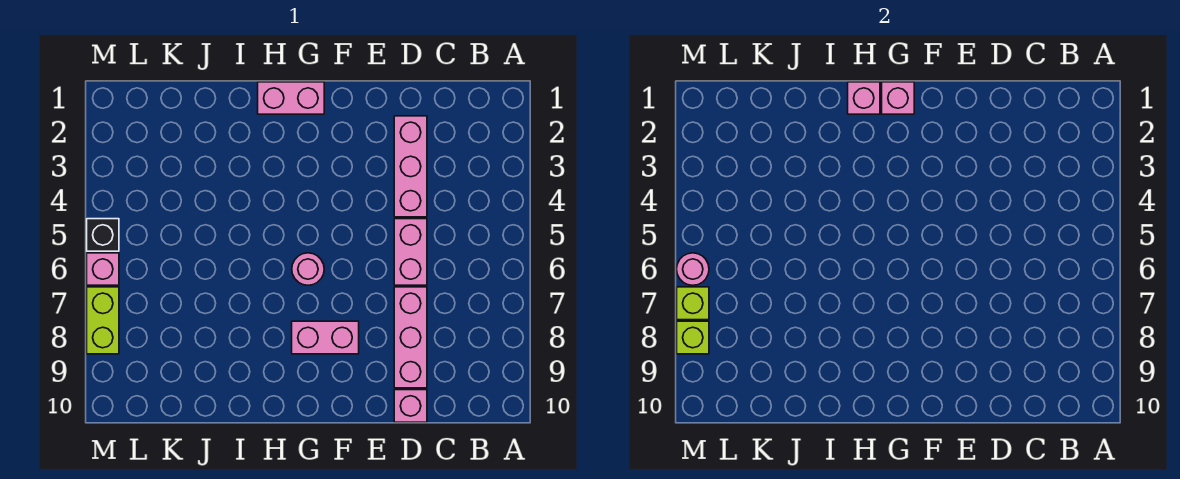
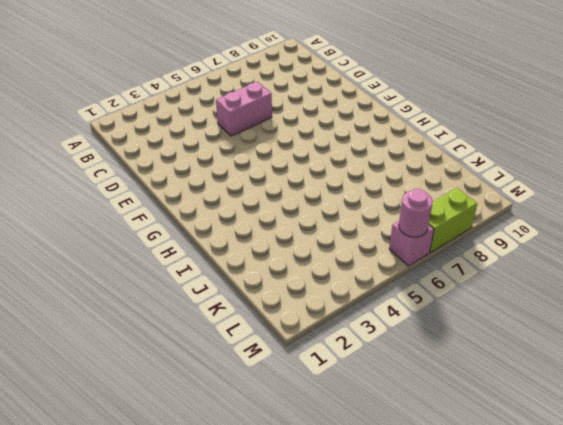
none -> pink 1x3 brick [394,116,427,217]
none -> pink 1x3 brick [394,287,427,388]
none -> pink 1x1 brick [394,390,427,422]

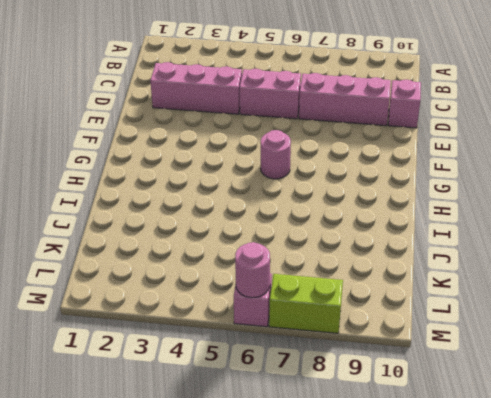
none -> pink 1x2 brick [292,321,359,354]
none -> pink 1x2 brick [258,82,324,114]
none -> black 1x1 brick [87,219,119,251]

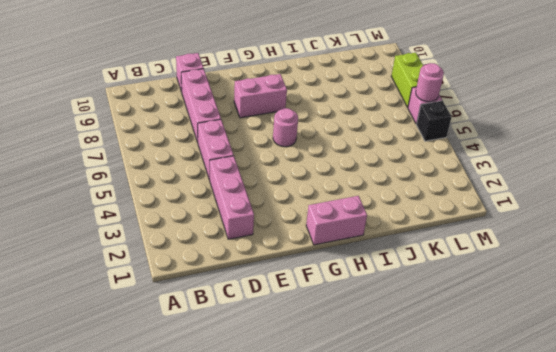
none -> pink 1x1 brick [882,82,914,114]
none -> pink 1x1 brick [848,82,880,114]
none -> lime 1x1 brick [677,287,709,320]

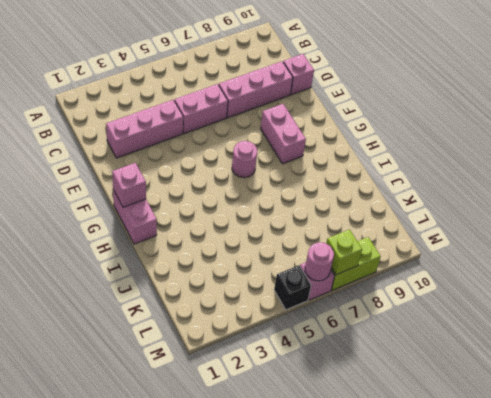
none -> pink 1x1 brick [848,82,880,114]
none -> lime 1x1 brick [677,321,709,354]

